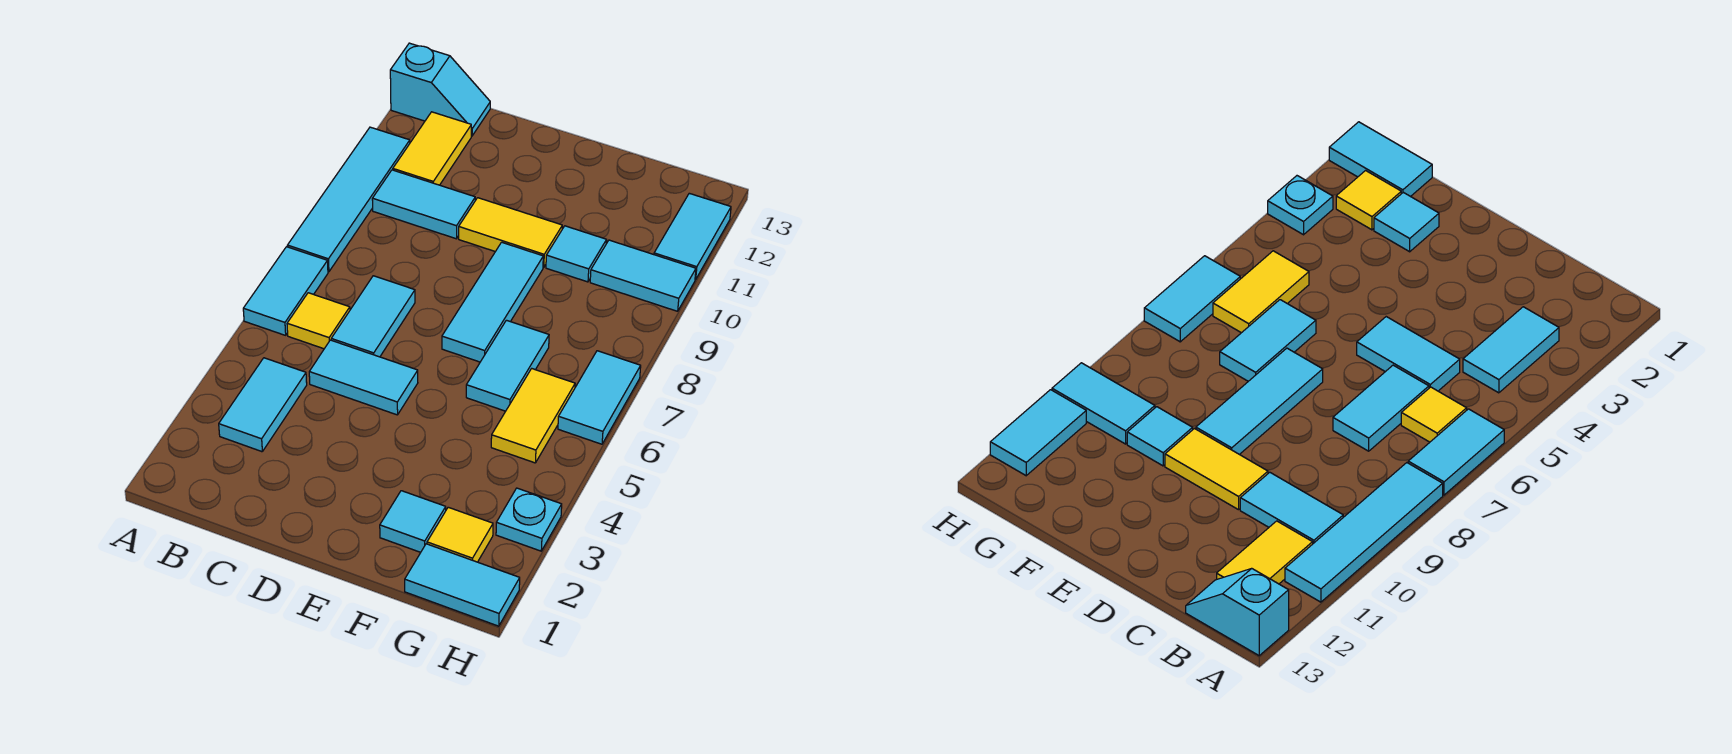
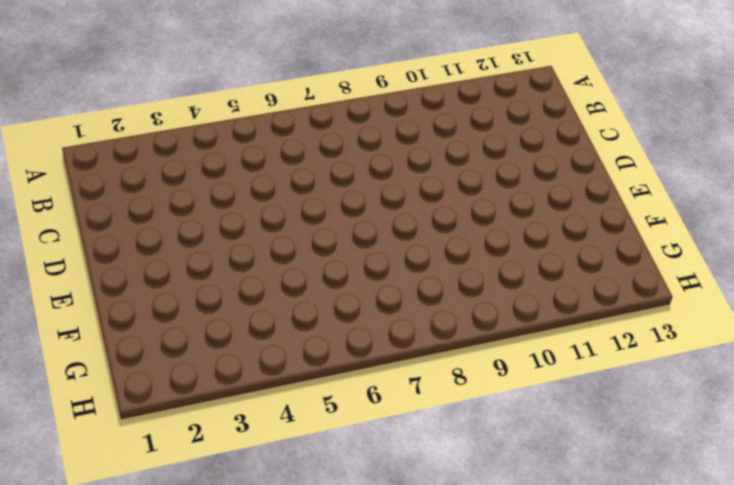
none -> cyan 1x2 tile [243,247,328,335]
none -> cyan 1x4 tile [287,127,410,272]
none -> cyan 1x2 slope [390,43,490,136]

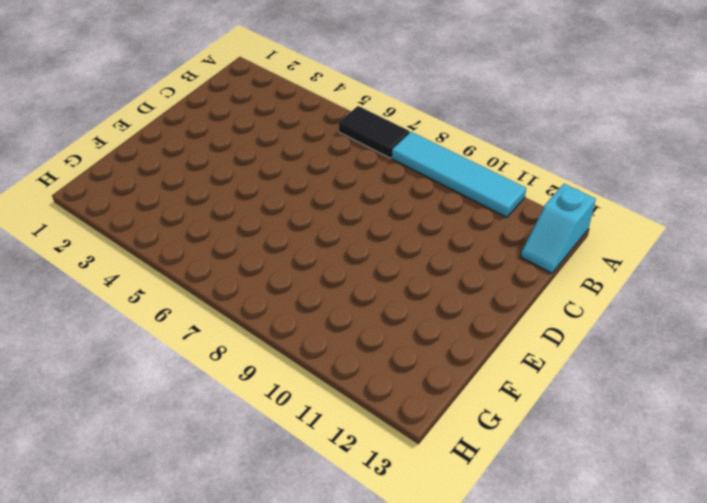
black 1x2 tile [339,106,410,158] -> cyan 1x2 tile [243,247,328,335]
none -> cyan 1x2 tile [219,358,307,452]
none -> yellow 1x1 tile [287,293,350,349]
none -> cyan 1x2 tile [372,170,475,239]

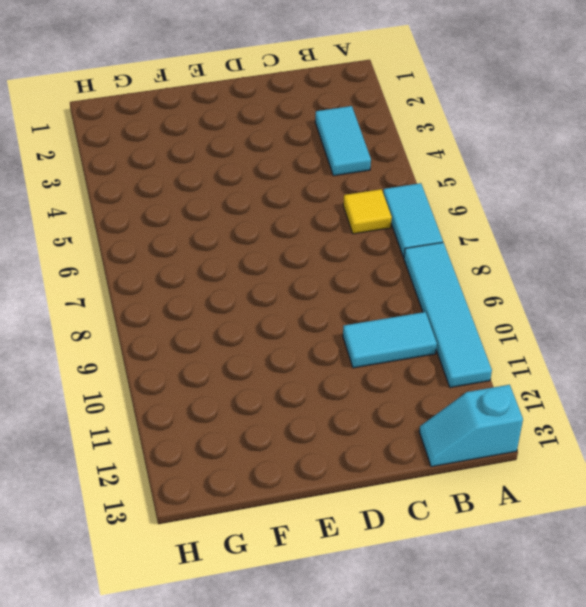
none -> yellow 1x2 tile [393,112,471,185]
none -> cyan 1x2 tile [309,340,418,415]
none -> cyan 1x2 tile [331,276,415,357]

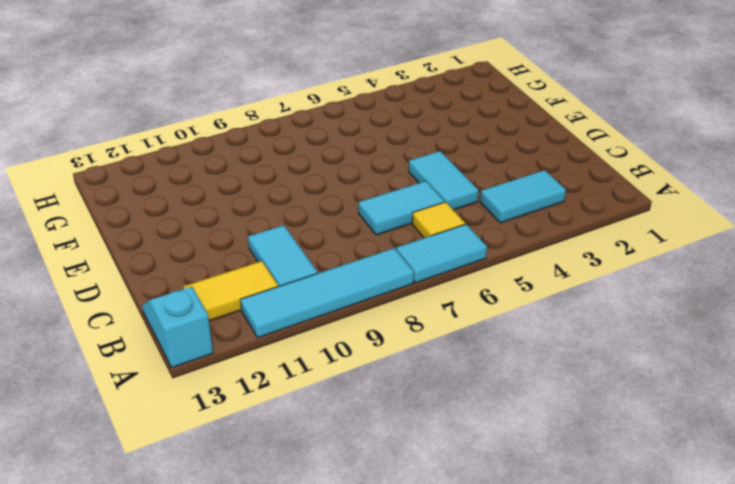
none -> yellow 1x2 tile [459,198,562,267]
none -> cyan 1x3 tile [442,242,543,362]
none -> cyan 1x1 tile [380,491,446,552]

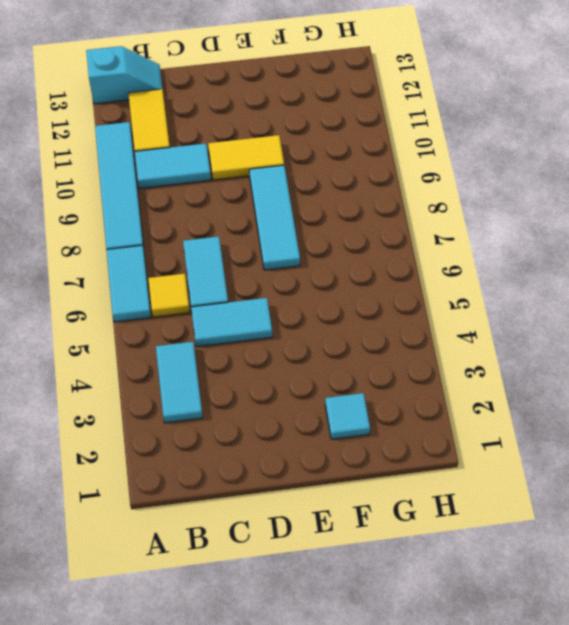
none -> cyan 1x2 tile [466,320,549,411]
none -> cyan 1x1 tile [546,226,607,282]
none -> cyan 1x2 tile [405,544,520,626]

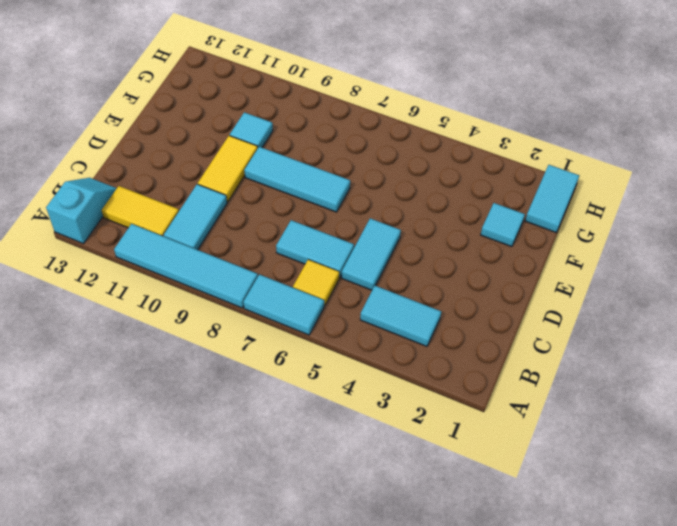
none -> cyan 1x2 tile [466,320,549,411]
none -> yellow 1x1 tile [427,507,493,562]
none -> yellow 1x2 tile [491,369,575,463]

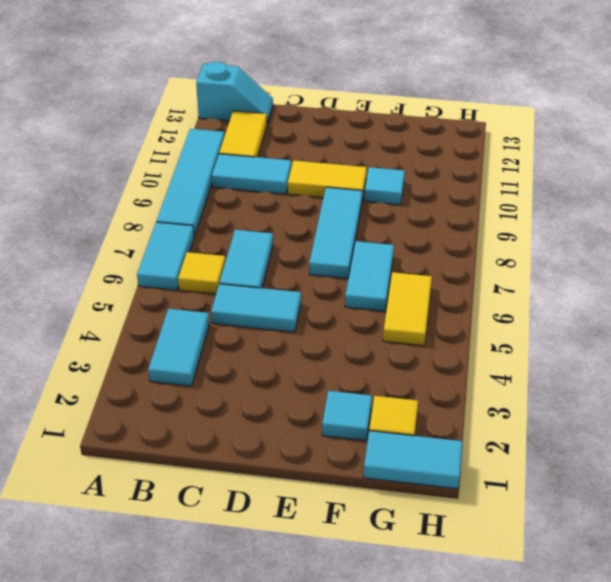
none -> cyan 1x2 tile [590,240,696,311]
none -> cyan 1x1 plate [496,488,562,551]
none -> cyan 1x2 tile [558,351,641,444]

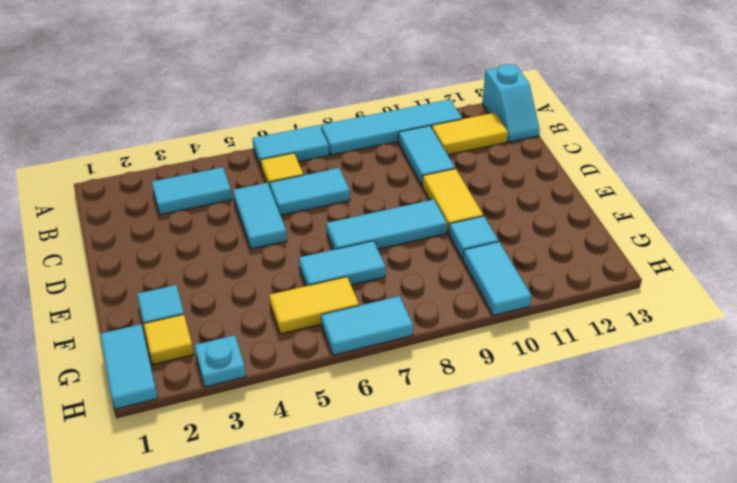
none -> cyan 1x2 tile [654,193,731,280]

